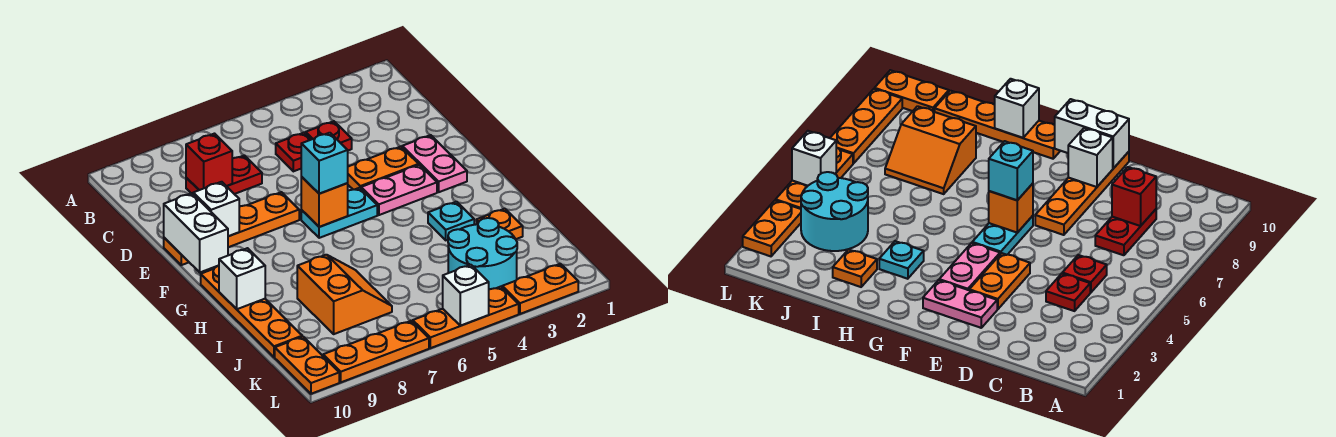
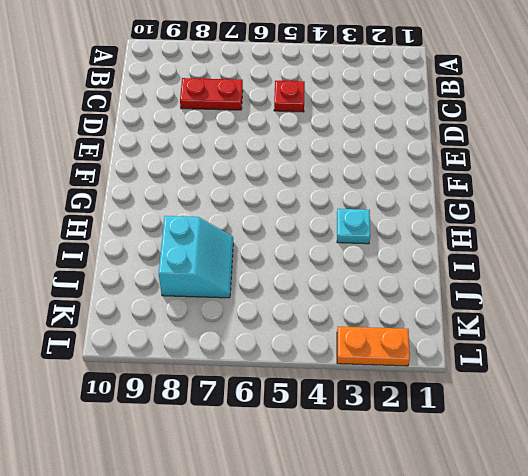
cyan 2x2 slope [159,216,233,298] -> orange 2x2 slope [297,255,392,334]
none -> red 1x1 plate [305,121,352,151]
none -> pink 1x2 plate [402,135,467,192]
none -> orange 1x2 plate [348,146,419,190]

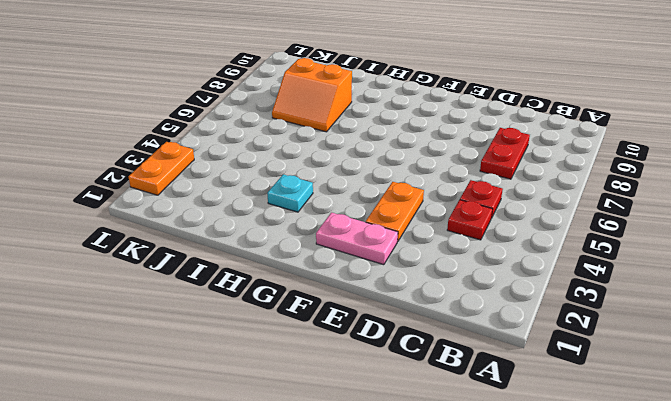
none -> orange 1x4 plate [164,192,299,265]
none -> pink 1x2 plate [361,165,437,215]
none -> cyan 1x2 plate [301,188,377,238]

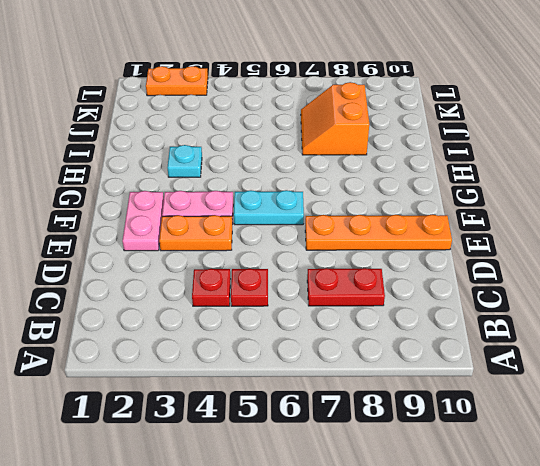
none -> orange 1x4 plate [201,266,302,357]
none -> orange 1x1 plate [477,209,523,239]
none -> cyan 2x2 round brick [448,218,517,289]

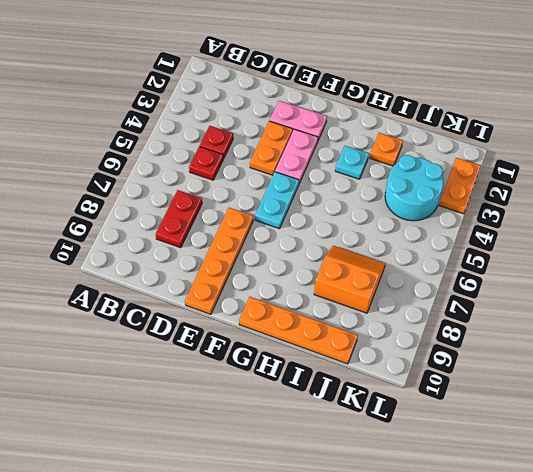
none -> orange 1x2 plate [275,337,339,394]
none -> orange 1x3 plate [413,287,519,348]
none -> orange 1x3 plate [323,321,429,382]

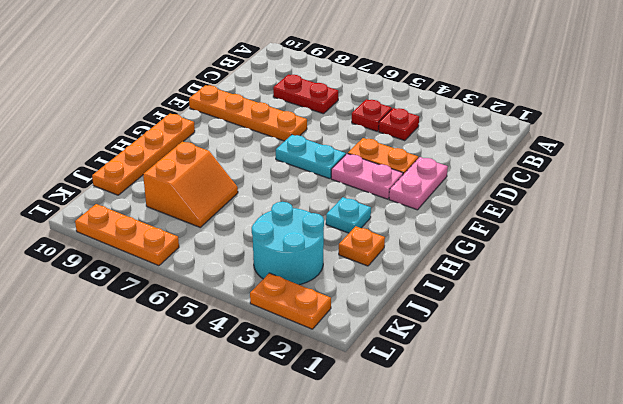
none -> orange 1x2 plate [275,337,339,394]
none -> orange 1x3 plate [413,287,519,348]
none -> red 1x1 brick [186,134,232,190]

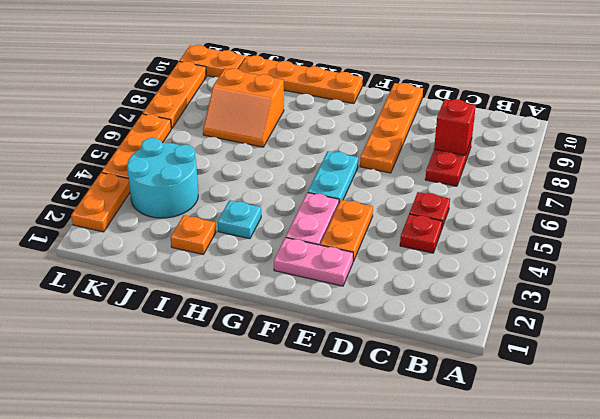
none -> white 1x1 brick [193,182,239,236]
none -> white 1x2 brick [164,193,228,272]
none -> orange 1x1 brick [301,177,348,227]

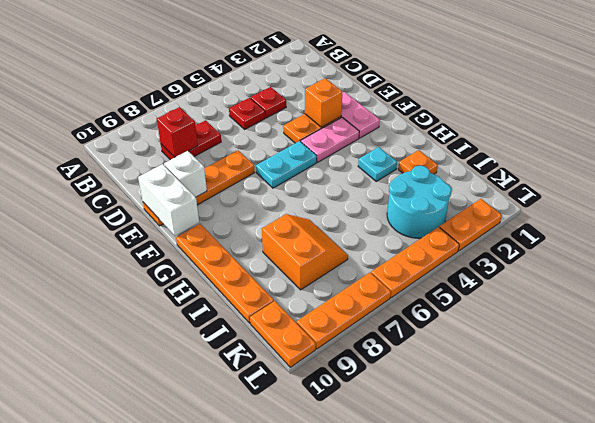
orange 1x1 brick [305,78,342,127] -> orange 1x1 brick moved to [301,177,348,227]
none -> white 1x1 brick [219,248,265,309]
none -> white 1x1 brick [443,265,489,326]
none -> cyan 1x1 brick [301,133,348,194]

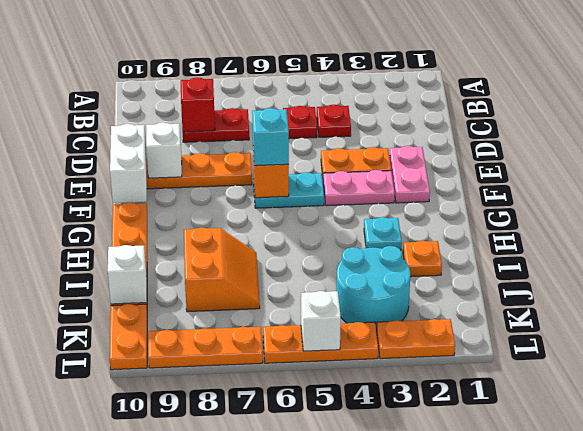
white 1x1 brick [108,245,147,304] -> white 1x1 brick moved to [219,248,265,309]

